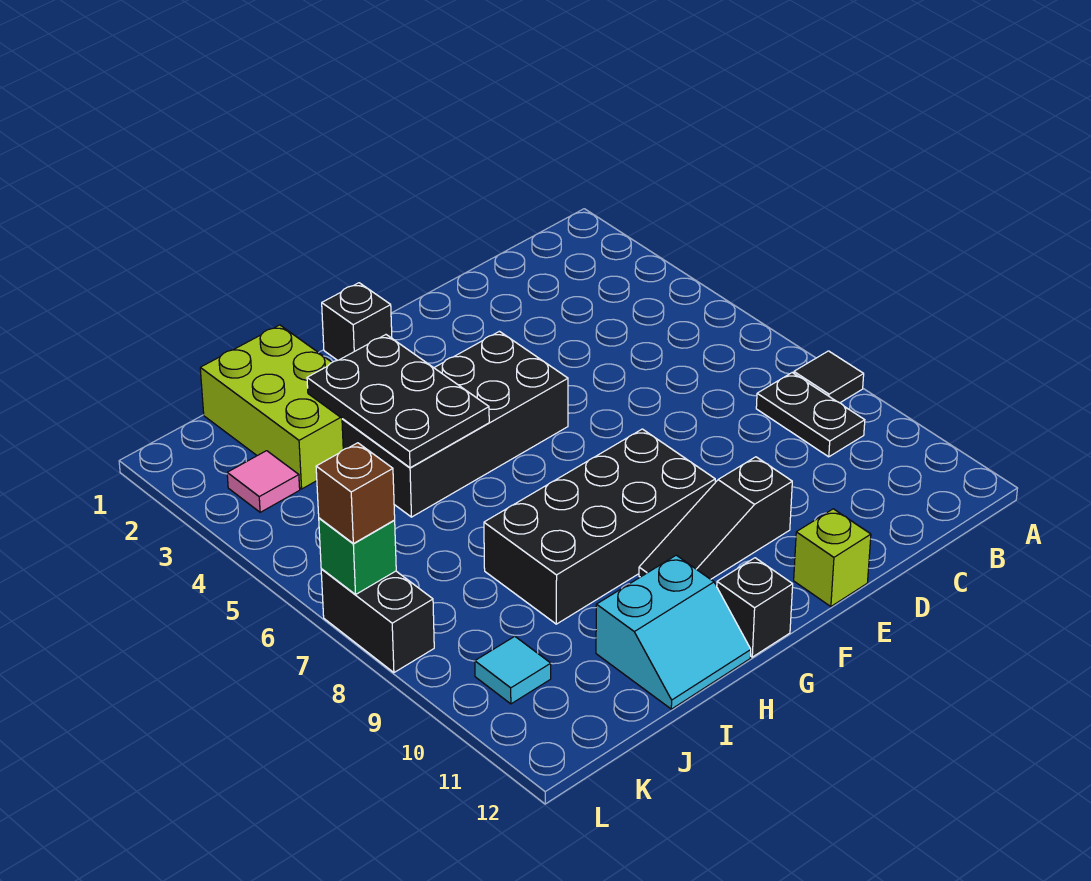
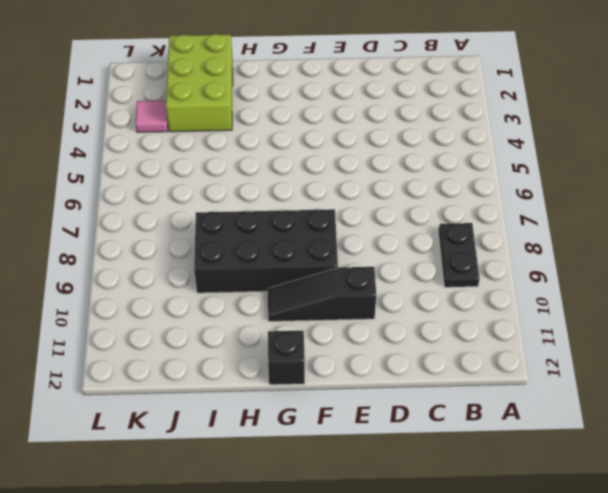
none -> black 1x1 tile [794,351,864,403]
none -> lime 1x1 brick [794,509,871,607]
none -> black 2x4 brick [342,331,568,517]

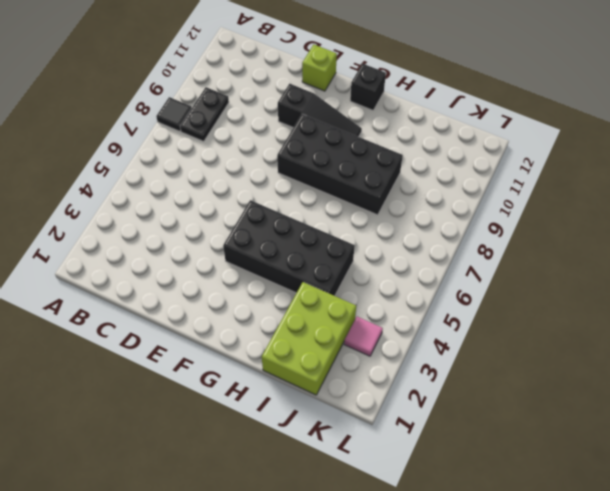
none -> black 1x1 brick [322,283,392,360]
none -> cyan 2x2 slope [596,555,751,709]
none -> cyan 1x1 tile [475,636,551,704]

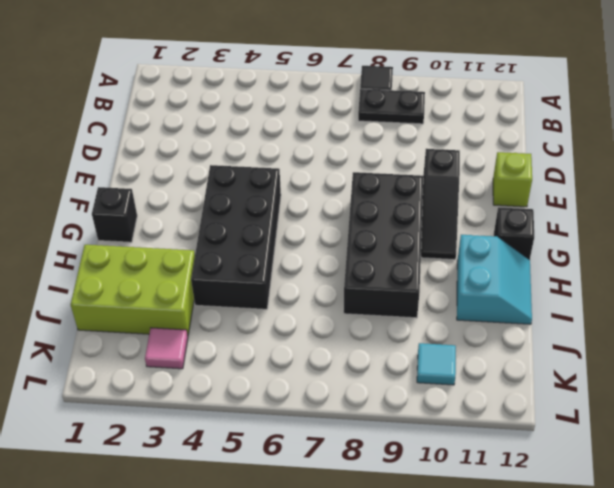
none -> black 1x2 brick [321,569,434,672]
none -> black 2x3 plate [307,335,489,468]
none -> green 1x1 brick [319,518,396,594]

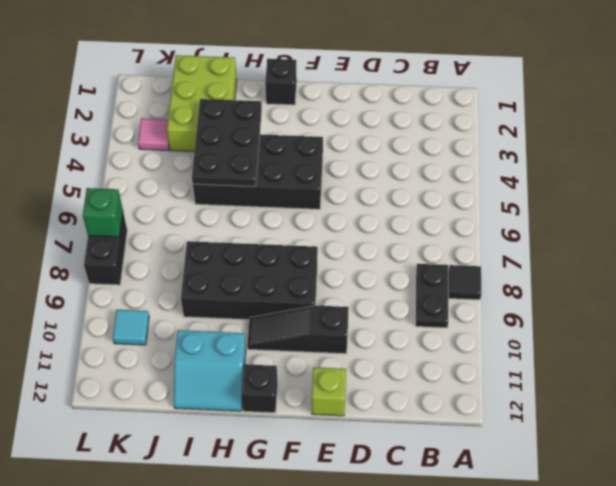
none -> brown 1x1 brick [316,443,395,544]

